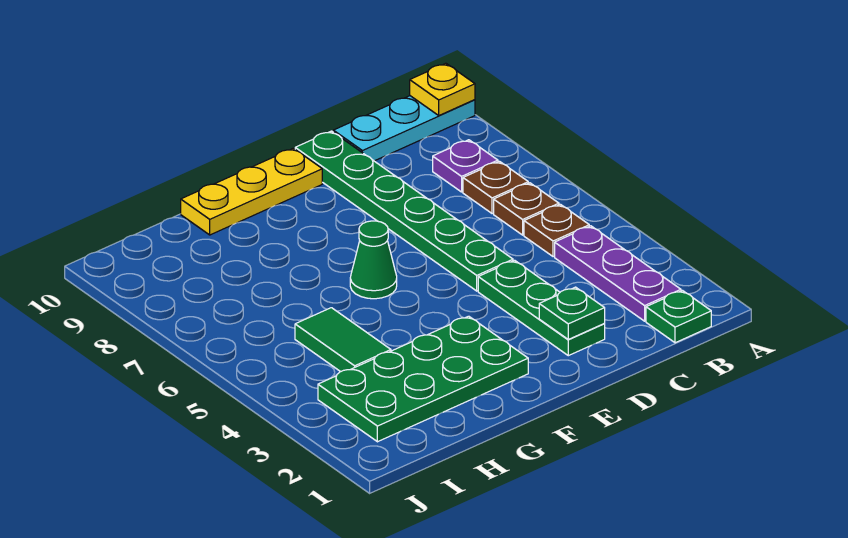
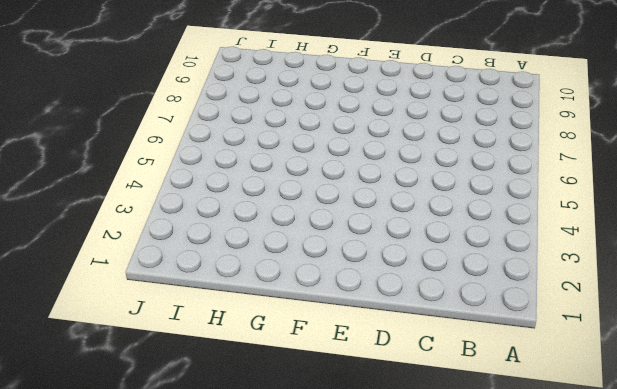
none -> cyan 1x3 plate [333,96,475,161]
none -> green 1x1 plate [646,290,711,343]
none -> purple 1x3 plate [555,226,681,321]

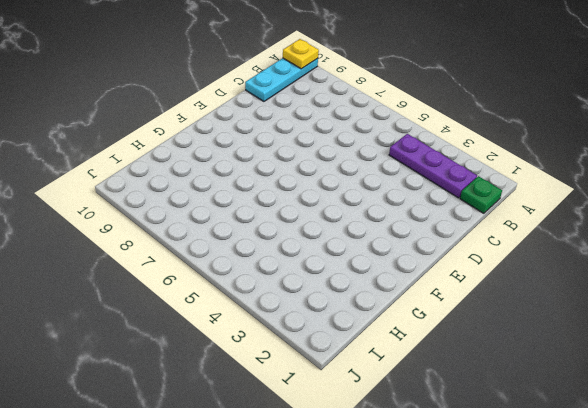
none -> brown 1x1 plate [524,204,589,257]
none -> brown 1x1 plate [494,183,559,235]
none -> brown 1x1 plate [463,161,528,214]

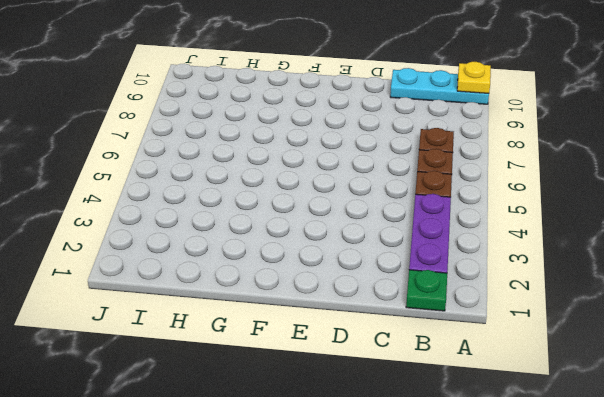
none -> purple 1x1 plate [433,140,498,192]
none -> green 1x3 plate [478,260,605,356]
none -> green 1x6 plate [295,131,513,291]

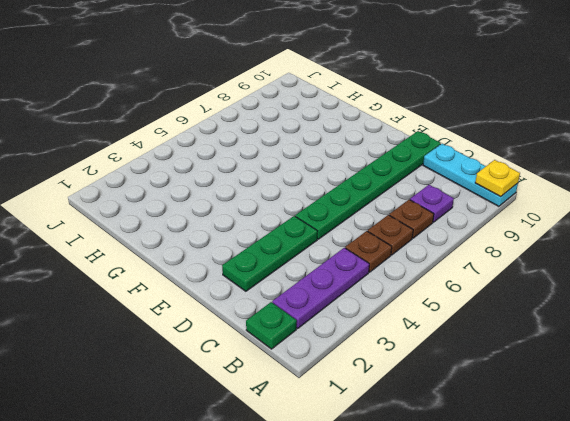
none -> yellow 1x3 plate [181,148,322,235]
none -> green 2x4 plate [318,316,528,442]
none -> green 1x1 cone [350,221,397,299]

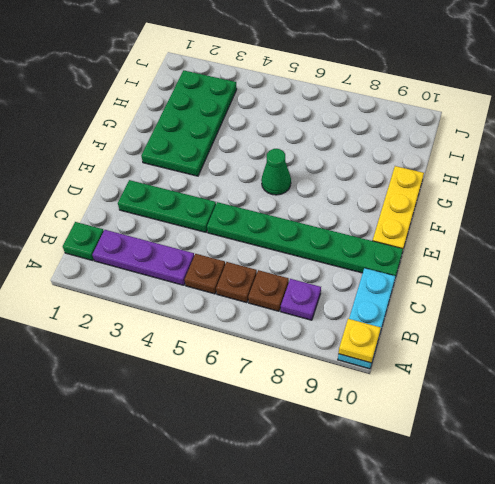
none -> green 1x2 tile [295,308,391,372]
none -> green 1x1 plate [539,287,605,339]

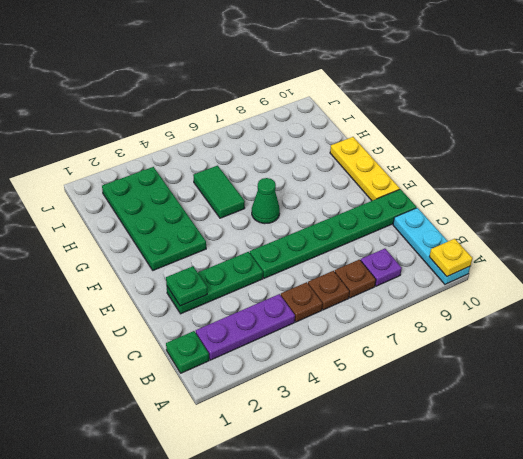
green 1x2 tile [193,166,245,218] -> green 1x2 tile turned to [295,308,391,372]

